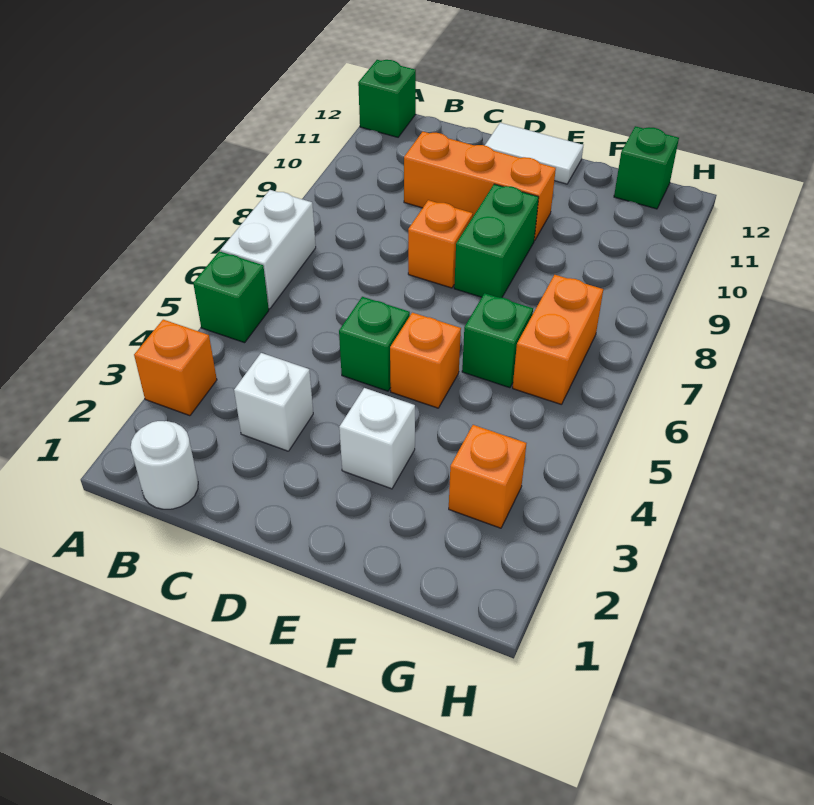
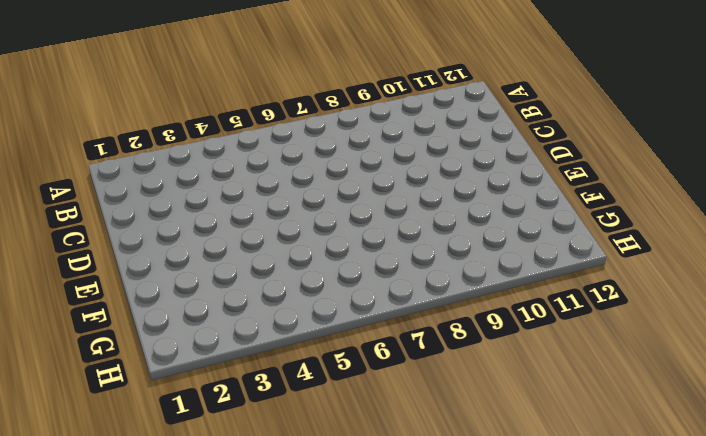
none -> orange 1x1 brick [134,320,217,416]
none -> green 1x1 brick [193,251,269,343]
none -> white 1x2 brick [221,190,316,309]

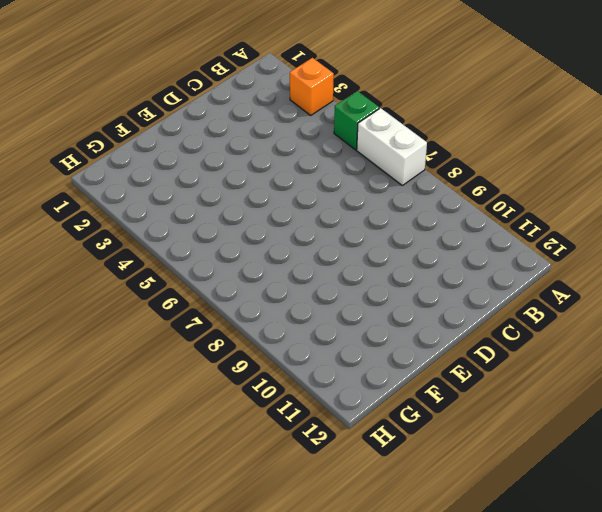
none -> green 1x1 brick [358,60,416,137]
none -> white 1x1 round brick [131,421,198,509]
none -> white 1x1 brick [234,353,313,451]

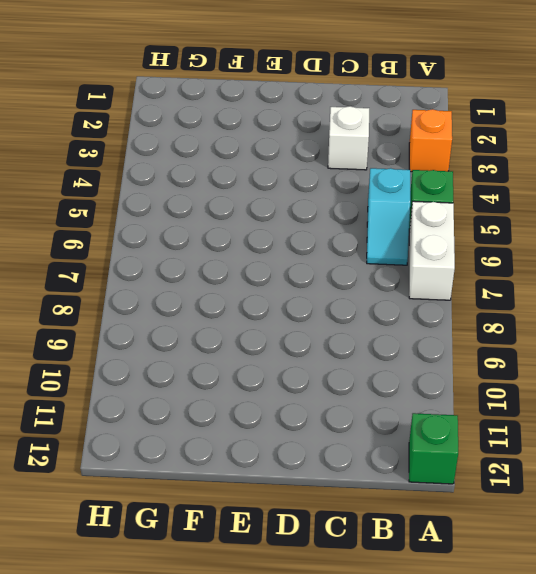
cyan 1x2 slope [367,168,410,265] -> none
none -> white 1x1 round brick [131,421,198,509]
none -> orange 1x3 brick [404,132,556,241]
none -> green 1x1 brick [339,297,410,391]

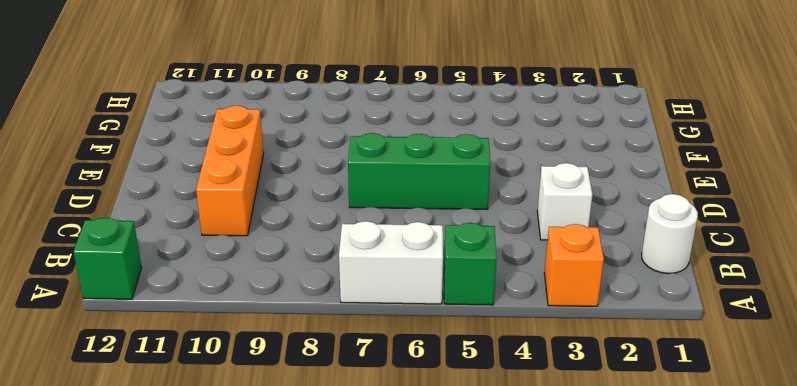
green 1x3 brick [348,133,490,209] -> green 1x1 brick [339,297,410,391]
none -> orange 1x1 brick [408,200,473,288]
none -> white 1x2 tile [485,123,583,184]
none -> white 1x1 brick [339,388,415,489]

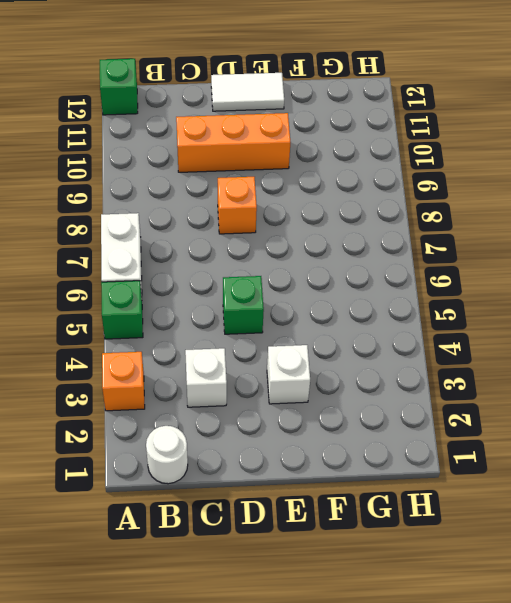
none -> orange 1x1 brick [390,313,461,408]
none -> green 1x2 brick [454,184,539,298]
none -> green 1x1 brick [462,293,533,388]

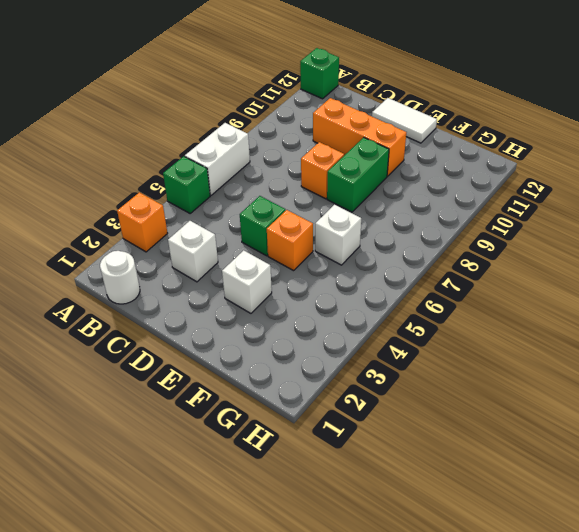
white 1x1 brick [315,205,361,265] -> green 1x1 brick [462,293,533,388]
none -> orange 1x1 brick [449,425,526,528]
none -> orange 1x2 brick [513,275,603,405]
none -> green 1x1 brick [614,126,679,209]

